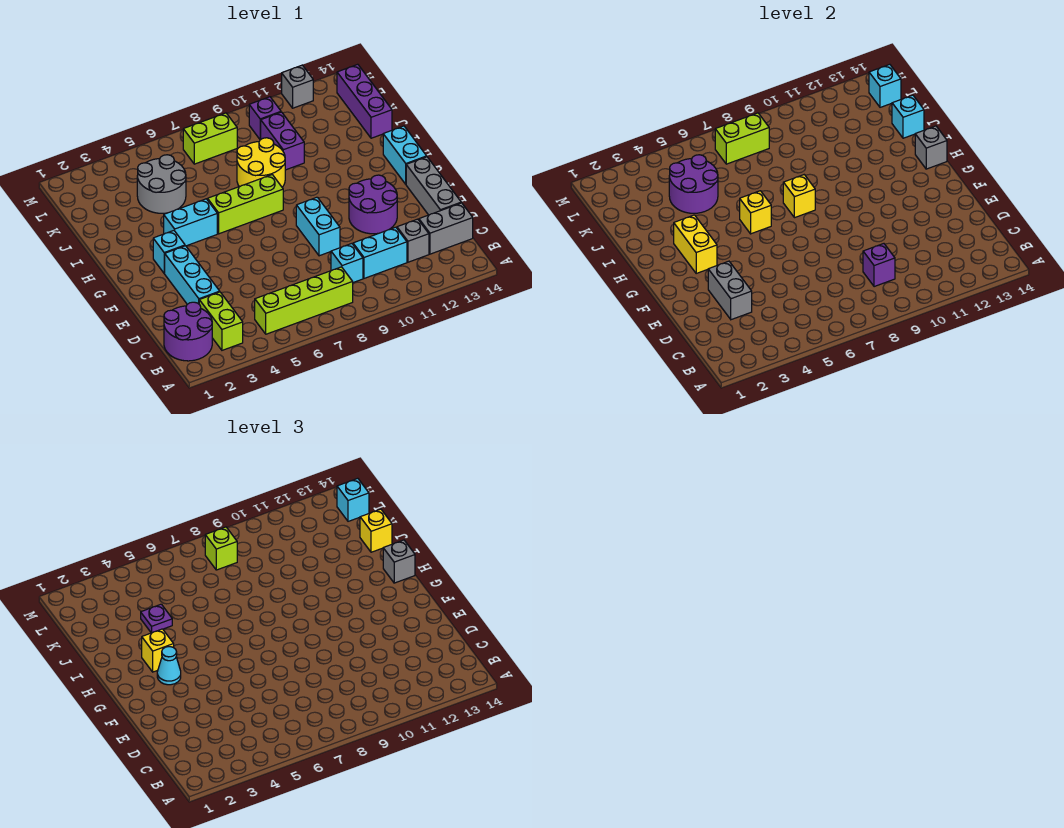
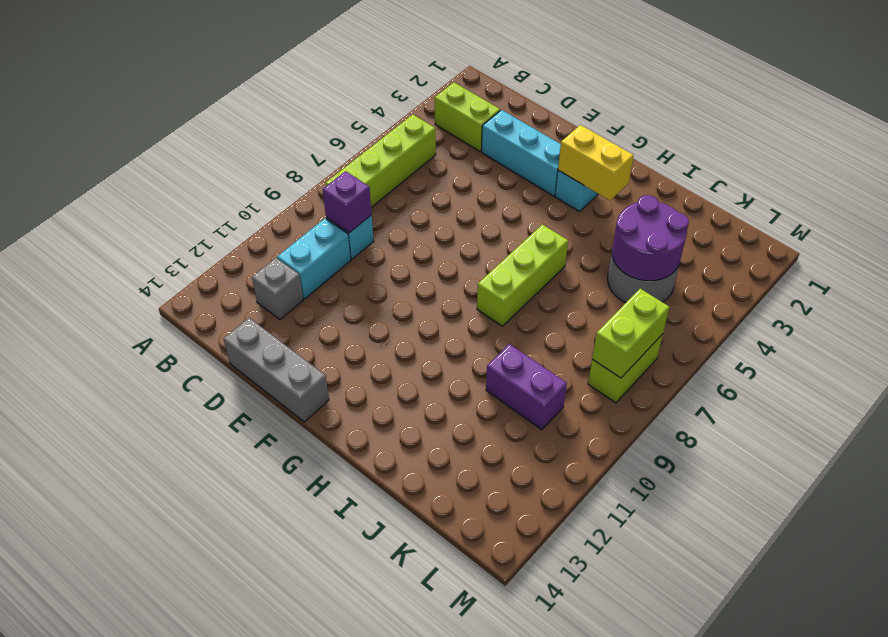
none -> purple 2x2 round brick [164,302,212,361]
none -> grey 1x2 brick [419,203,473,254]
none -> cyan 1x2 brick [296,197,340,256]
none -> purple 2x2 round brick [349,175,397,234]

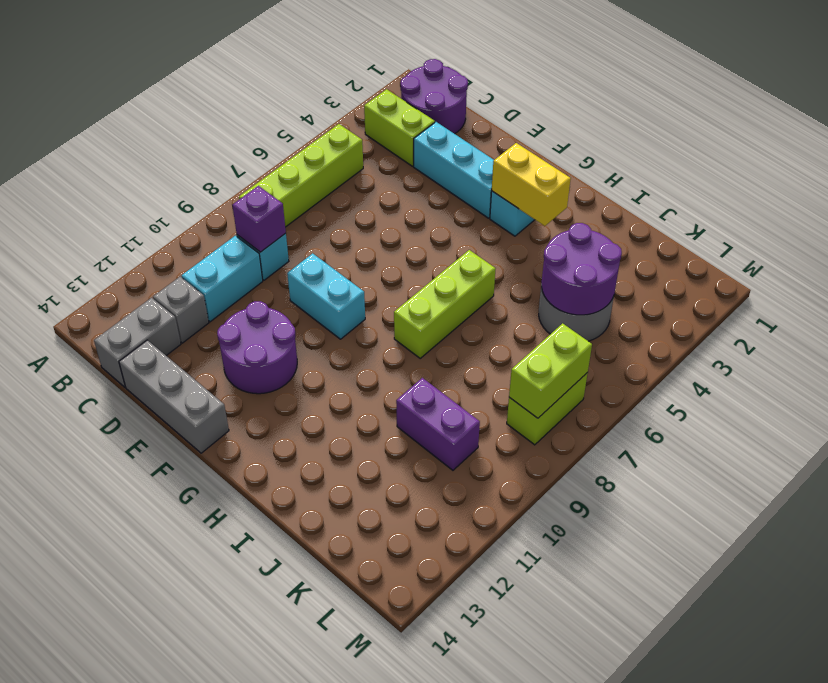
none -> cyan 1x2 brick [383,126,427,184]
none -> cyan 1x2 brick [164,199,217,246]
none -> yellow 2x2 round brick [237,138,285,187]
none -> purple 1x3 brick [337,64,392,138]

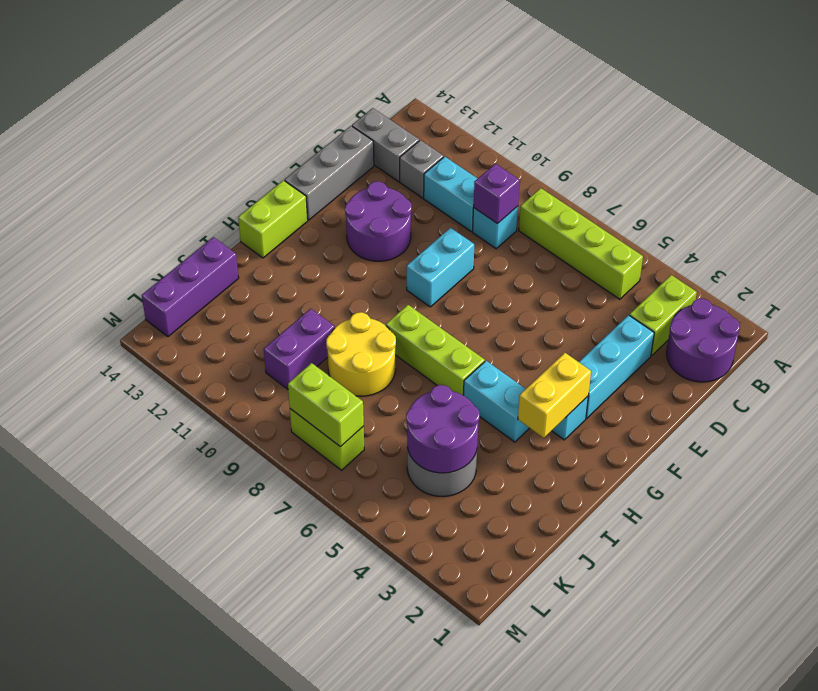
lime 1x2 brick [238,180,308,258] -> cyan 1x2 brick [383,126,427,184]
none -> purple 1x1 brick [249,97,281,140]
none -> grey 1x1 brick [282,65,313,108]
none -> grey 1x2 brick [708,261,752,320]
none -> yellow 1x1 brick [740,191,771,234]

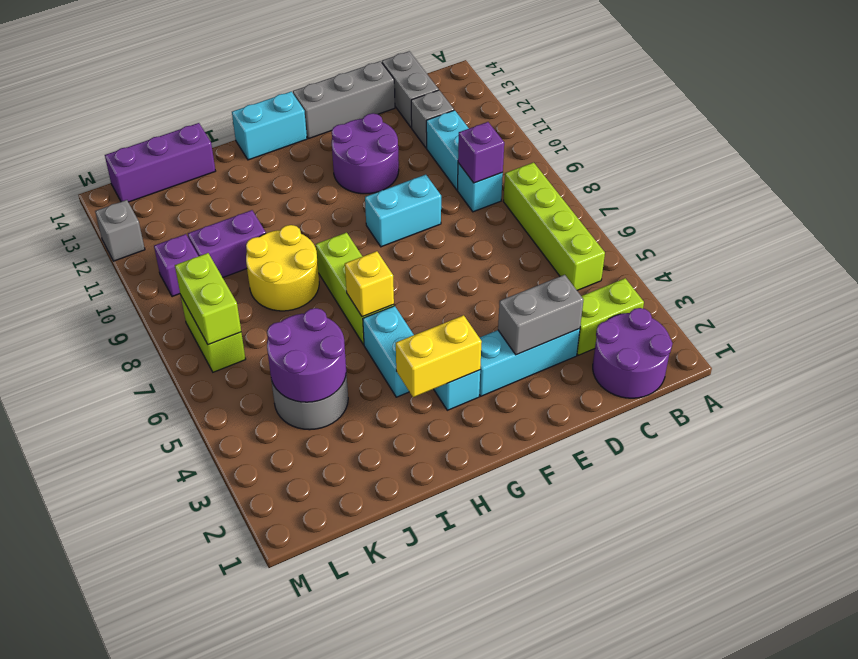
none -> yellow 1x1 brick [783,175,815,218]
none -> grey 1x1 brick [915,126,947,169]
none -> cyan 1x1 brick [892,95,924,138]
none -> cyan 1x1 brick [869,64,901,107]

